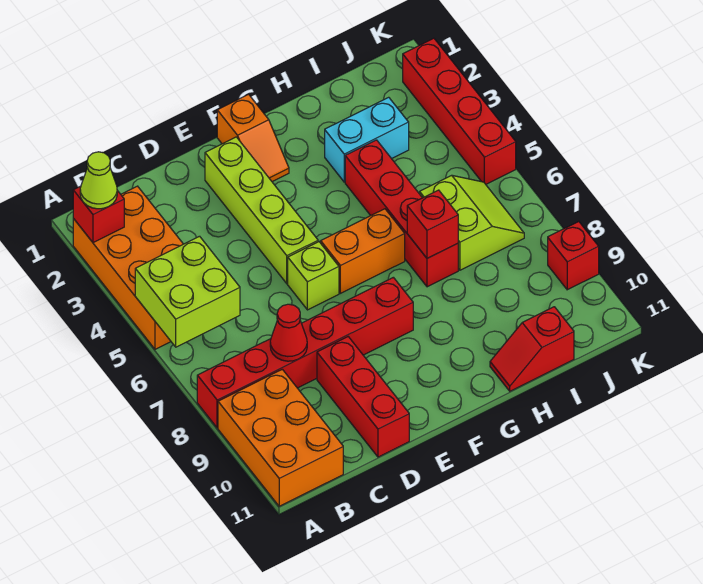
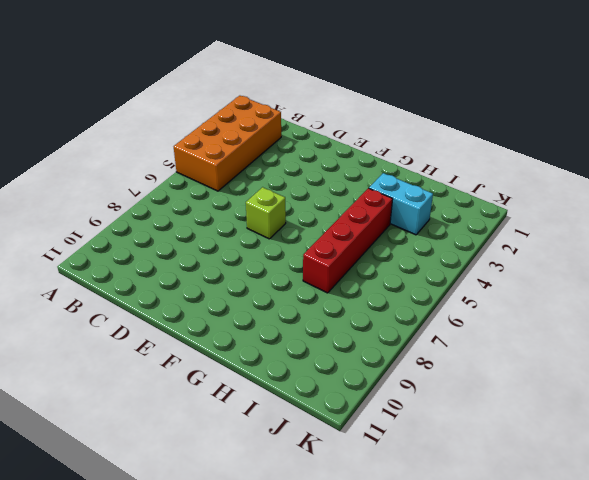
none -> red 1x6 brick [197,277,413,428]
none -> orange 2x3 brick [218,369,343,506]
none -> red 1x3 brick [317,337,409,457]

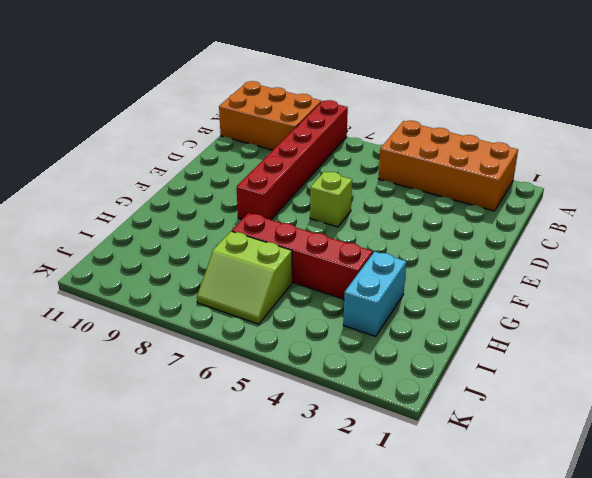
none -> red 1x3 brick [317,337,409,457]
none -> lime 1x4 brick [205,137,318,284]
none -> orange 1x2 slope [217,94,289,182]

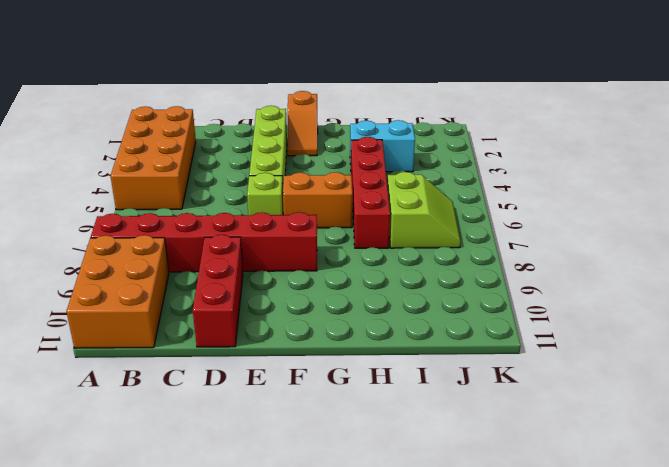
none -> red 1x2 slope [490,307,574,391]
none -> red 1x4 brick [403,38,516,184]
none -> red 1x1 brick [548,222,599,290]

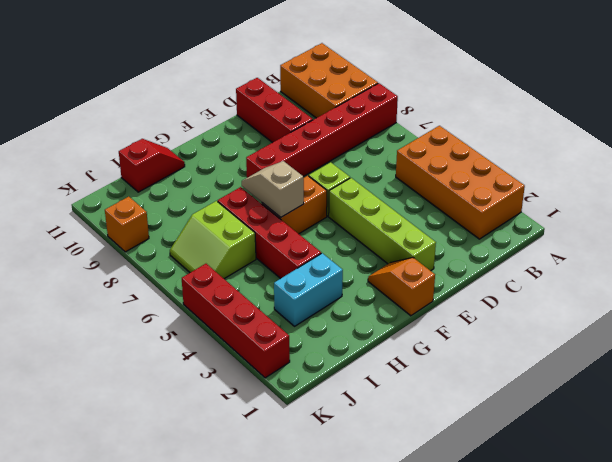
tan 1x2 slope [242,161,304,217] -> none
orange 1x1 brick [105,197,149,252] -> red 1x1 brick [548,222,599,290]
none -> red 1x1 brick [73,186,124,243]
none -> lime 2x2 brick [135,236,240,347]
none -> red 1x1 cone [270,304,307,361]

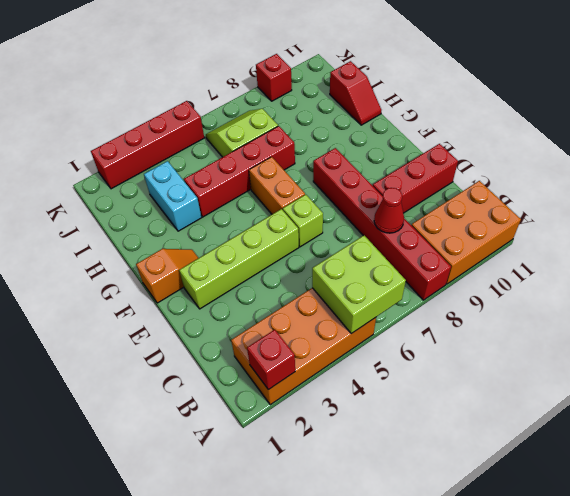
none -> red 1x1 brick [407,190,458,258]
none -> lime 1x1 cone [80,152,117,209]

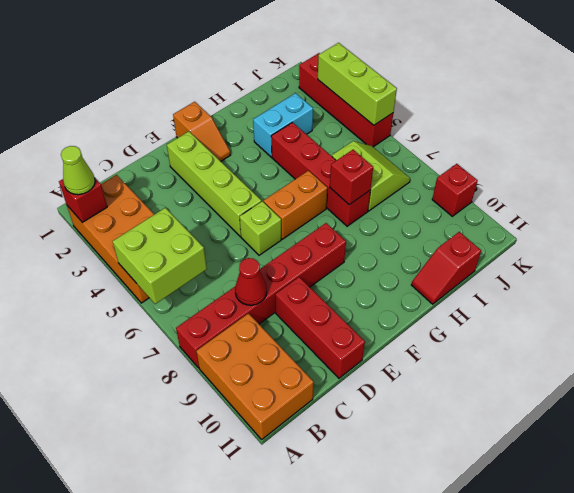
lime 1x3 brick [318,43,397,125] -> none

